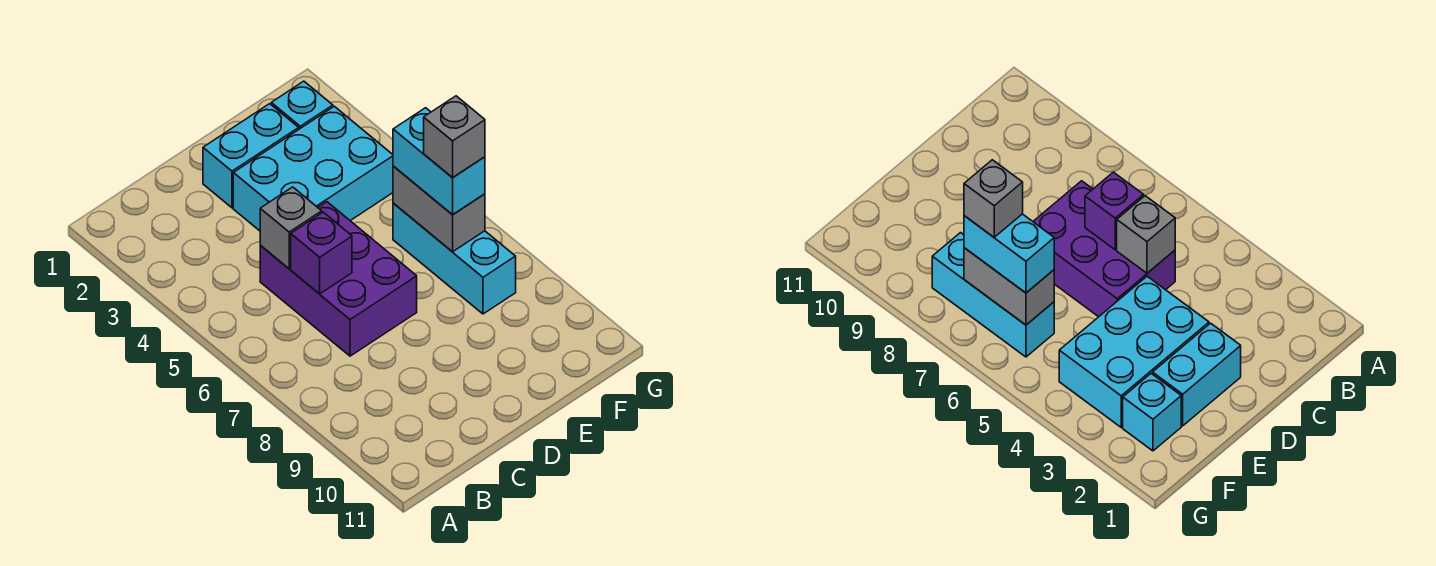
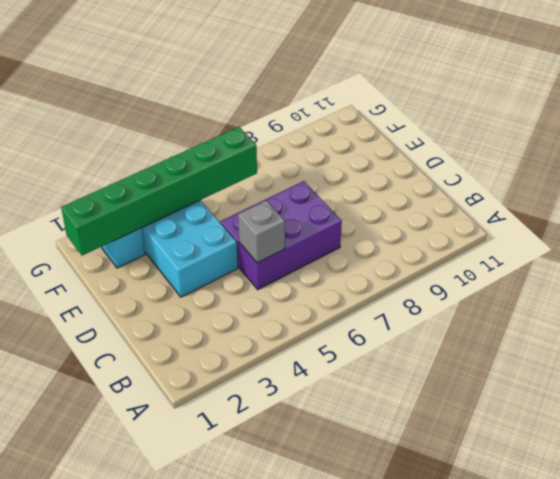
green 1x6 brick [61,127,257,256] -> grey 1x2 brick [393,166,485,252]
none -> cyan 1x2 brick [203,104,299,208]
none -> cyan 1x3 brick [393,203,516,314]

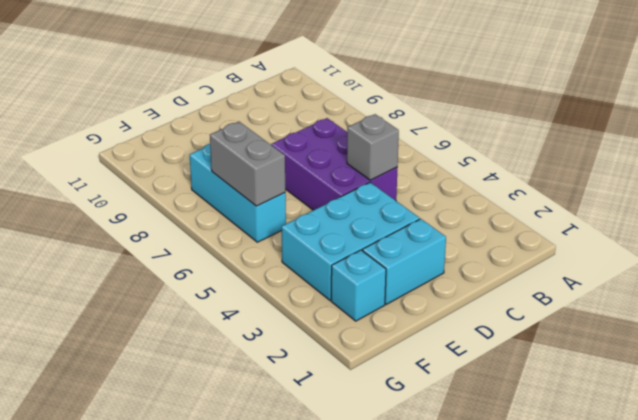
none -> purple 1x1 brick [291,212,352,294]
none -> cyan 1x2 brick [393,108,485,215]

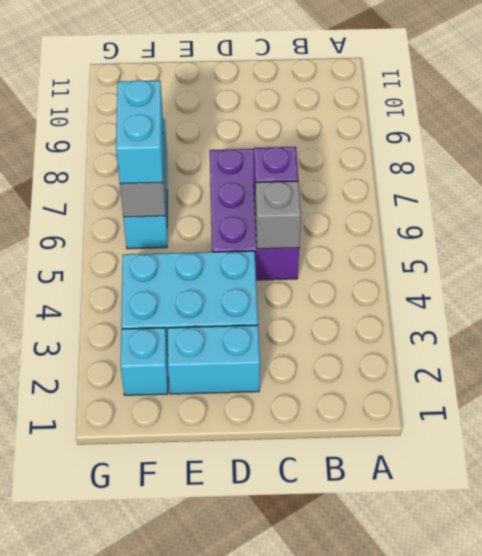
none -> grey 1x1 brick [424,96,485,178]

